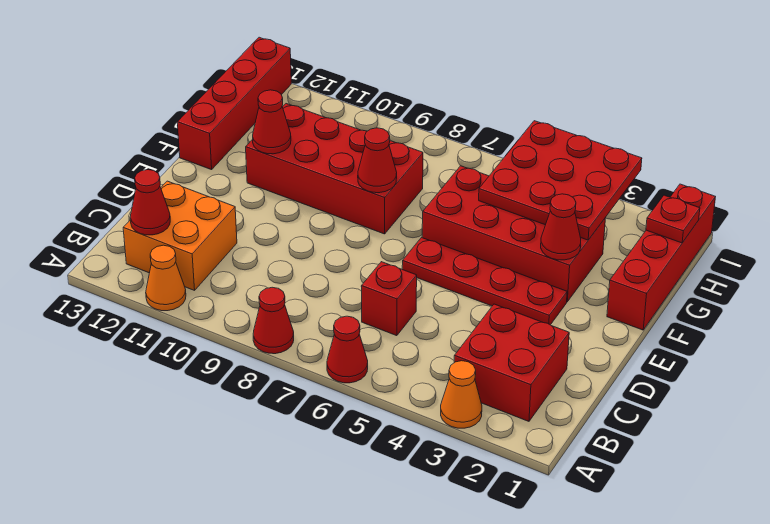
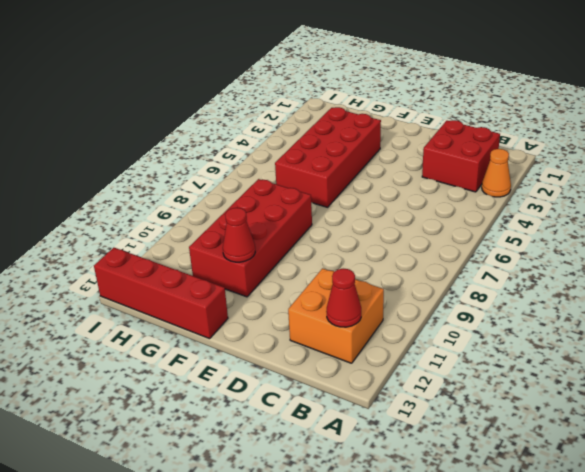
none -> red 1x1 cone [327,316,368,383]
none -> red 1x1 cone [253,287,294,354]
none -> orange 1x1 cone [146,245,186,311]

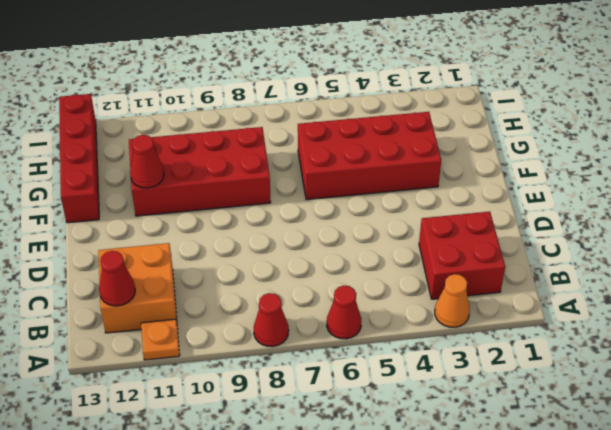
orange 1x1 plate [141,319,180,360] -> orange 1x1 cone [146,245,186,311]
none -> red 1x1 brick [361,262,417,336]
none -> red 1x4 plate [402,238,567,325]
none -> red 1x4 brick [607,184,715,330]

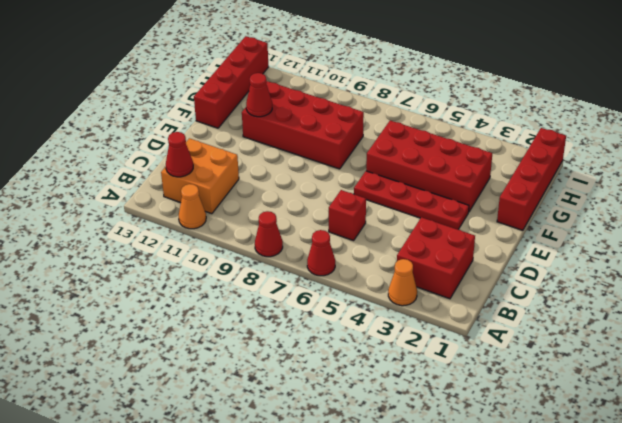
none -> red 1x1 cone [541,194,581,260]
none -> red 1x1 cone [358,128,397,193]
none -> red 3x3 plate [479,121,642,240]

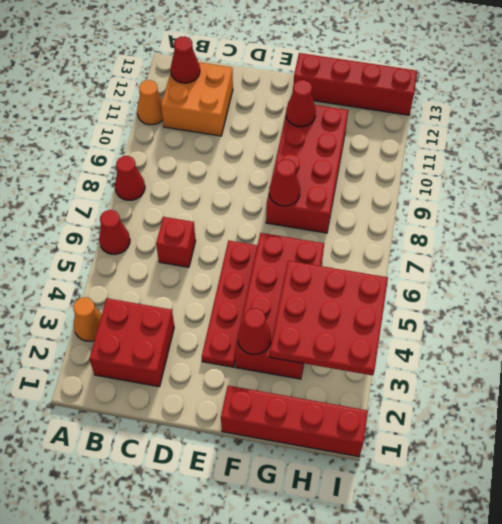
none -> red 1x1 plate [646,195,700,243]

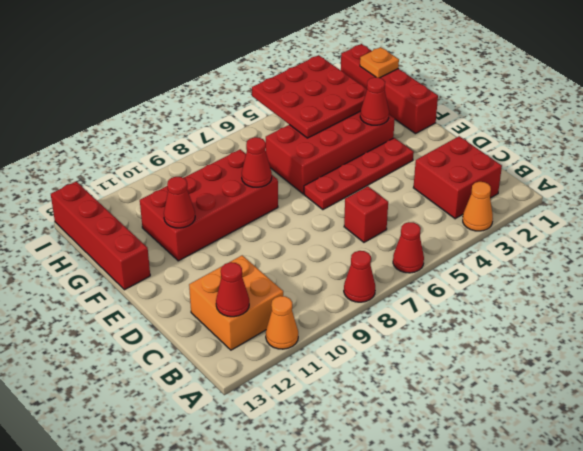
orange 1x1 plate [360,47,399,78] -> red 1x1 plate [646,195,700,243]

